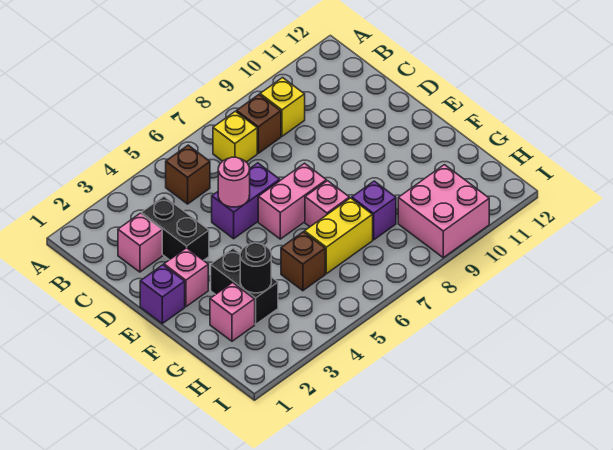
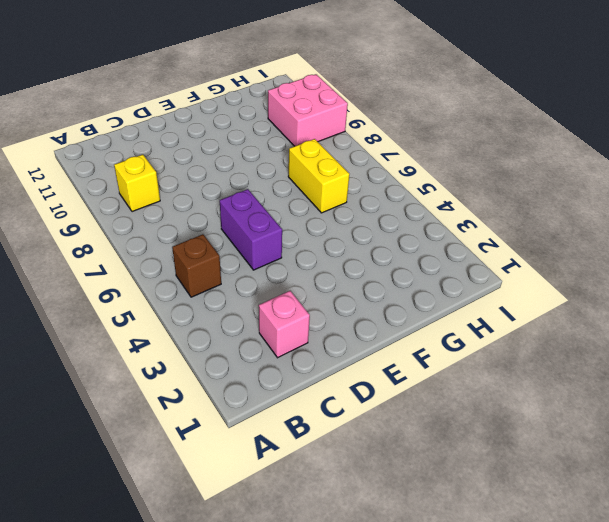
none -> yellow 1x1 brick [213,111,257,162]
none -> brown 1x1 brick [237,95,281,153]
none -> black 1x2 brick [142,197,209,261]

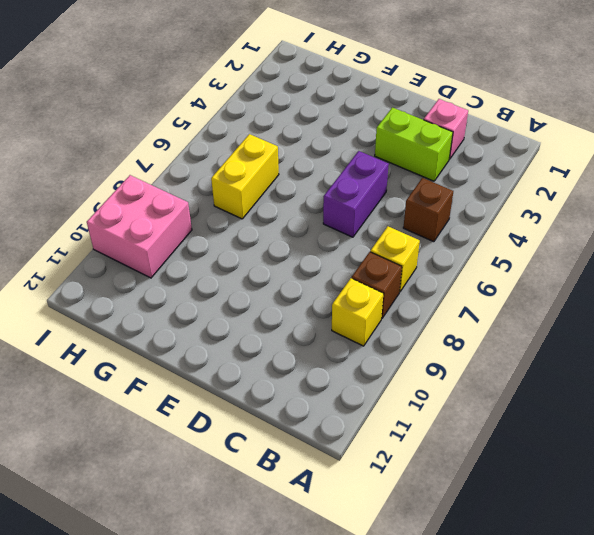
lime 1x2 brick [375,108,453,181] -> black 1x2 brick [142,197,209,261]
none -> purple 1x1 brick [140,265,185,324]
none -> pink 1x1 brick [164,248,208,307]
none -> pink 1x2 brick [258,163,326,239]

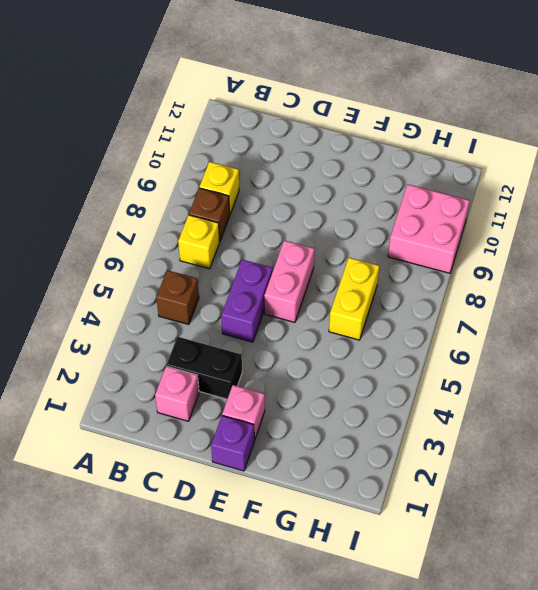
none -> black 1x2 brick [211,248,278,324]
none -> pink 1x1 brick [305,181,349,227]
none -> pink 1x1 brick [210,283,255,341]

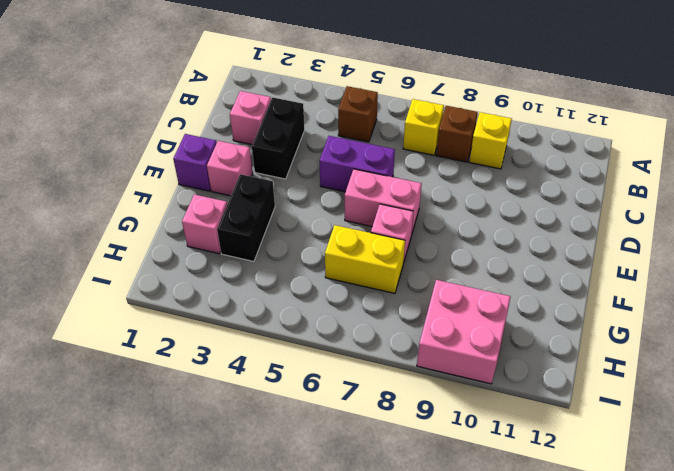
none -> brown 1x1 brick [281,232,325,291]
none -> purple 1x1 brick [352,181,396,240]
none -> pink 1x1 round brick [218,157,250,207]

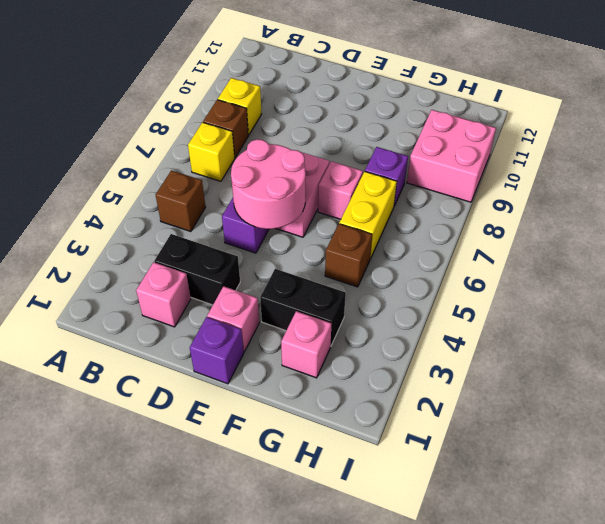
pink 2x2 round brick [231,139,306,229] -> pink 1x1 round brick [218,157,250,207]
none -> black 1x1 round brick [240,243,271,293]

